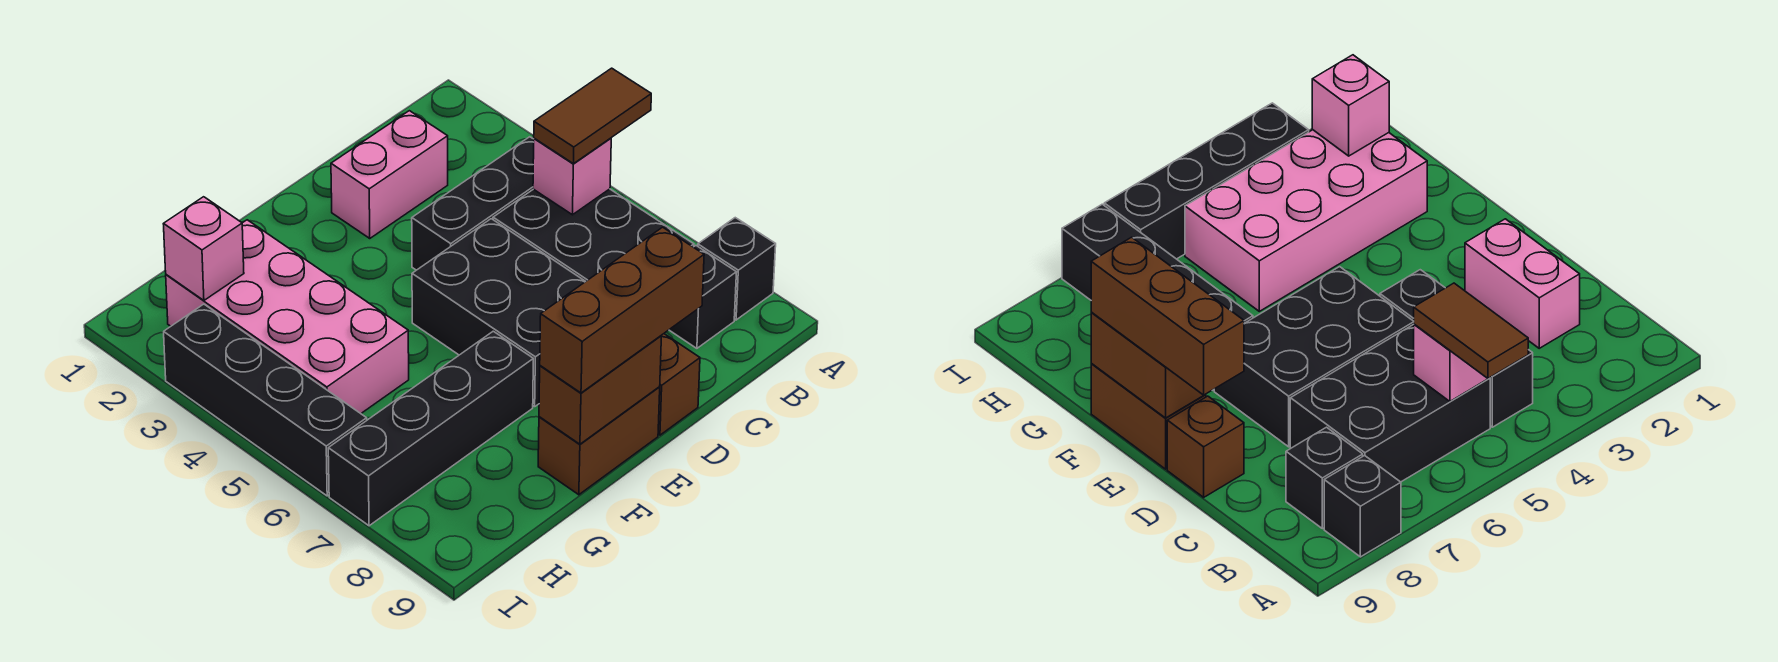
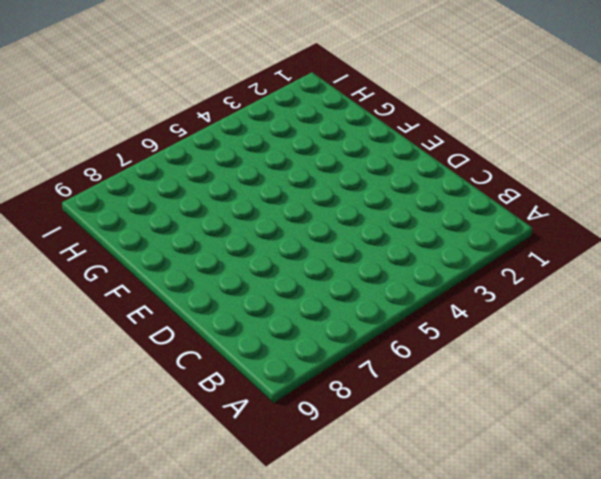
none -> black 1x1 brick [698,218,776,320]
none -> black 1x3 brick [412,137,534,270]
none -> black 2x3 brick [493,189,694,281]

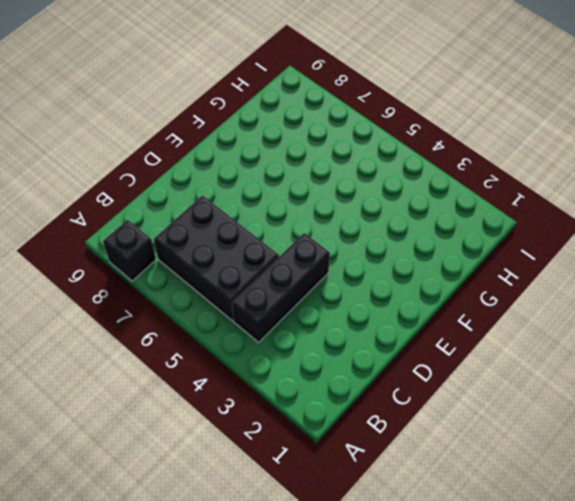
none -> black 1x1 brick [669,246,736,348]
none -> pink 1x2 brick [331,111,448,239]
none -> black 2x3 brick [412,219,586,407]

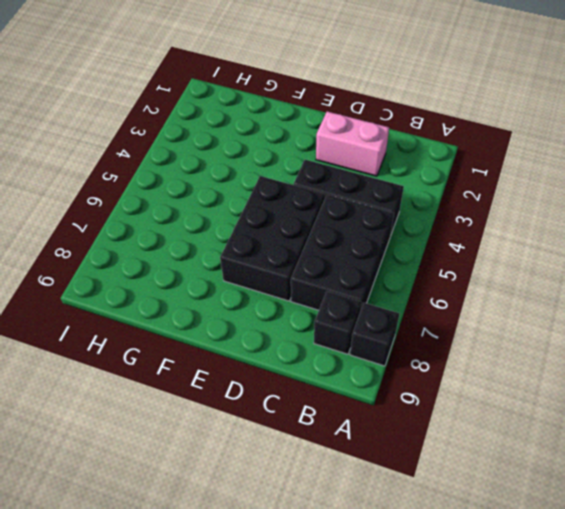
none -> brown 1x1 brick [658,334,700,435]
none -> brown 1x2 brick [538,387,660,495]
none -> black 1x4 brick [328,331,533,526]

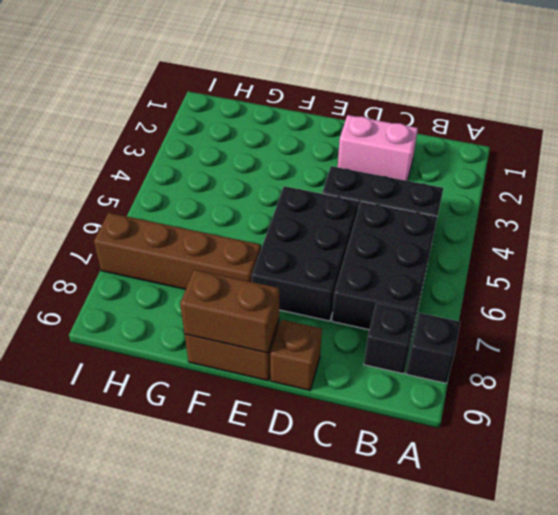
brown 1x4 brick [94,213,261,289] -> black 1x4 brick [328,331,533,526]
none -> pink 2x4 brick [166,220,409,413]
none -> black 1x4 brick [164,304,367,496]
none -> pink 1x1 brick [533,138,611,215]

